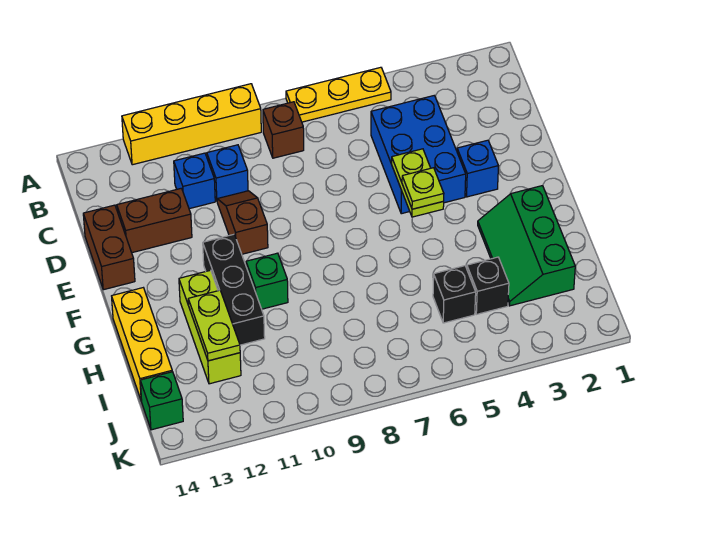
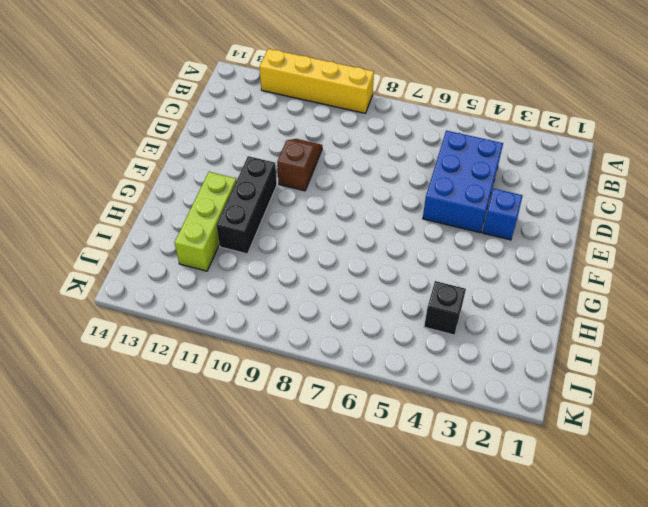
none -> yellow 1x3 plate [286,67,391,122]
none -> brown 1x1 brick [263,102,304,158]
none -> blue 1x1 brick [207,145,248,201]

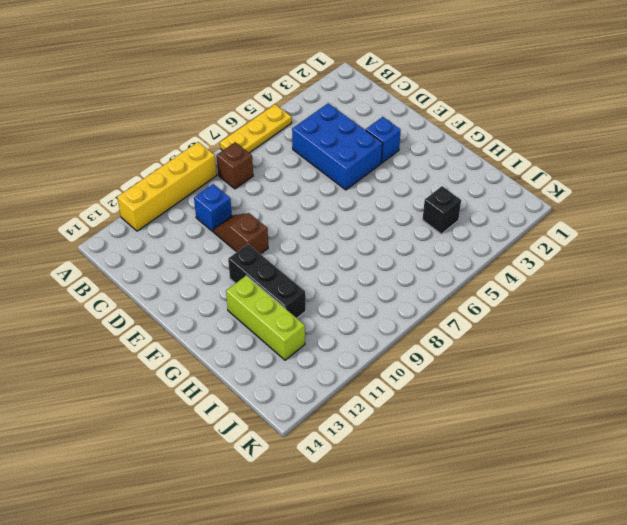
none -> blue 1x1 brick [174,153,215,209]
none -> brown 1x2 brick [117,188,192,253]
none -> brown 1x2 brick [83,205,135,290]

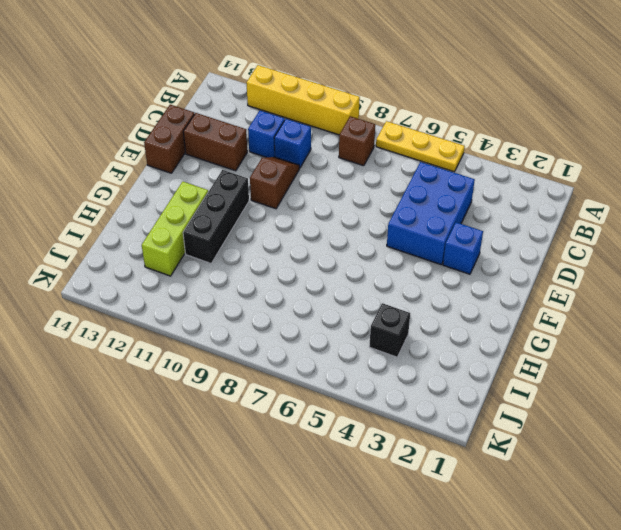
none -> green 2x3 slope [478,186,575,306]
none -> green 1x1 brick [246,253,288,309]
none -> yellow 1x3 brick [112,288,172,401]

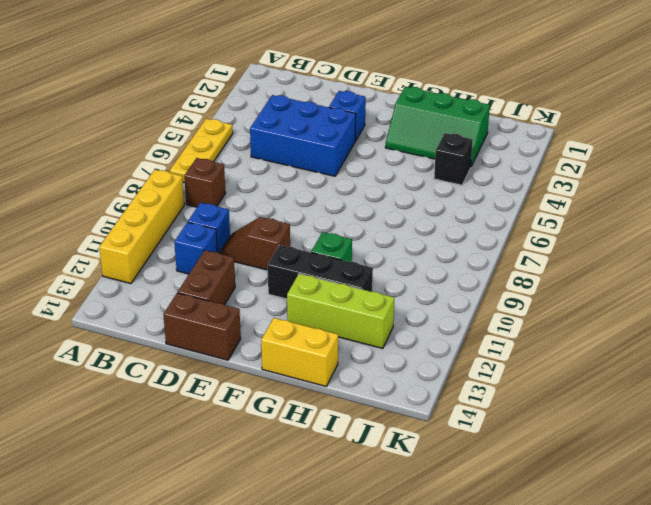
yellow 1x2 brick [261,318,338,386] -> yellow 1x3 brick [112,288,172,401]
none -> black 1x1 brick [433,266,476,323]
none -> green 1x1 brick [140,372,183,430]
none -> lime 1x2 plate [392,149,444,217]

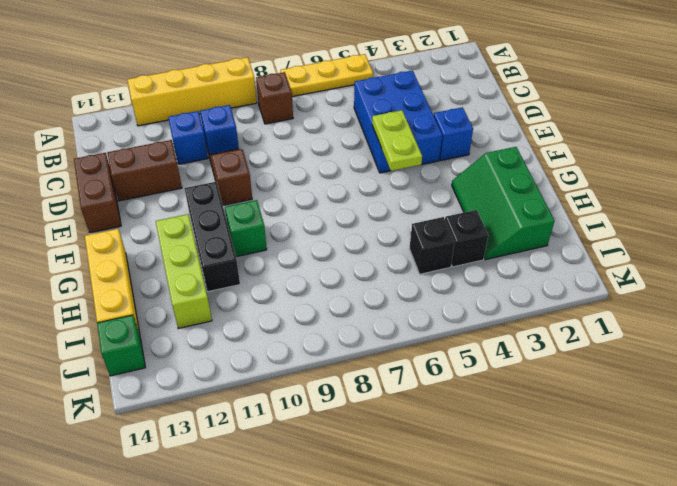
none -> lime 1x2 plate [188,290,240,361]
none -> lime 1x1 plate [402,168,444,209]

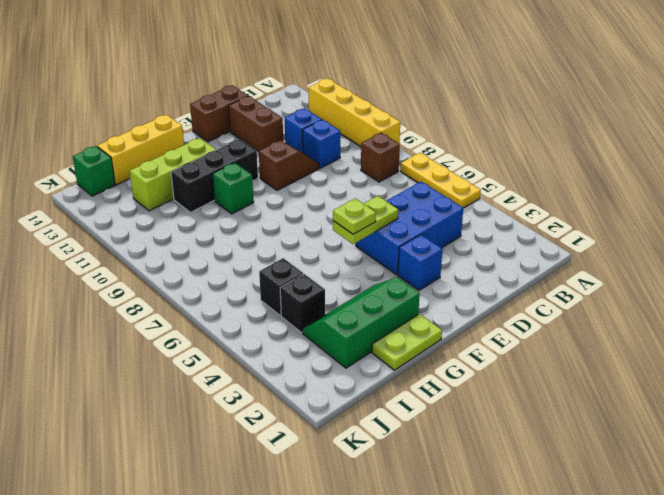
lime 1x2 plate [372,314,442,370] -> lime 1x2 plate moved to [188,290,240,361]

